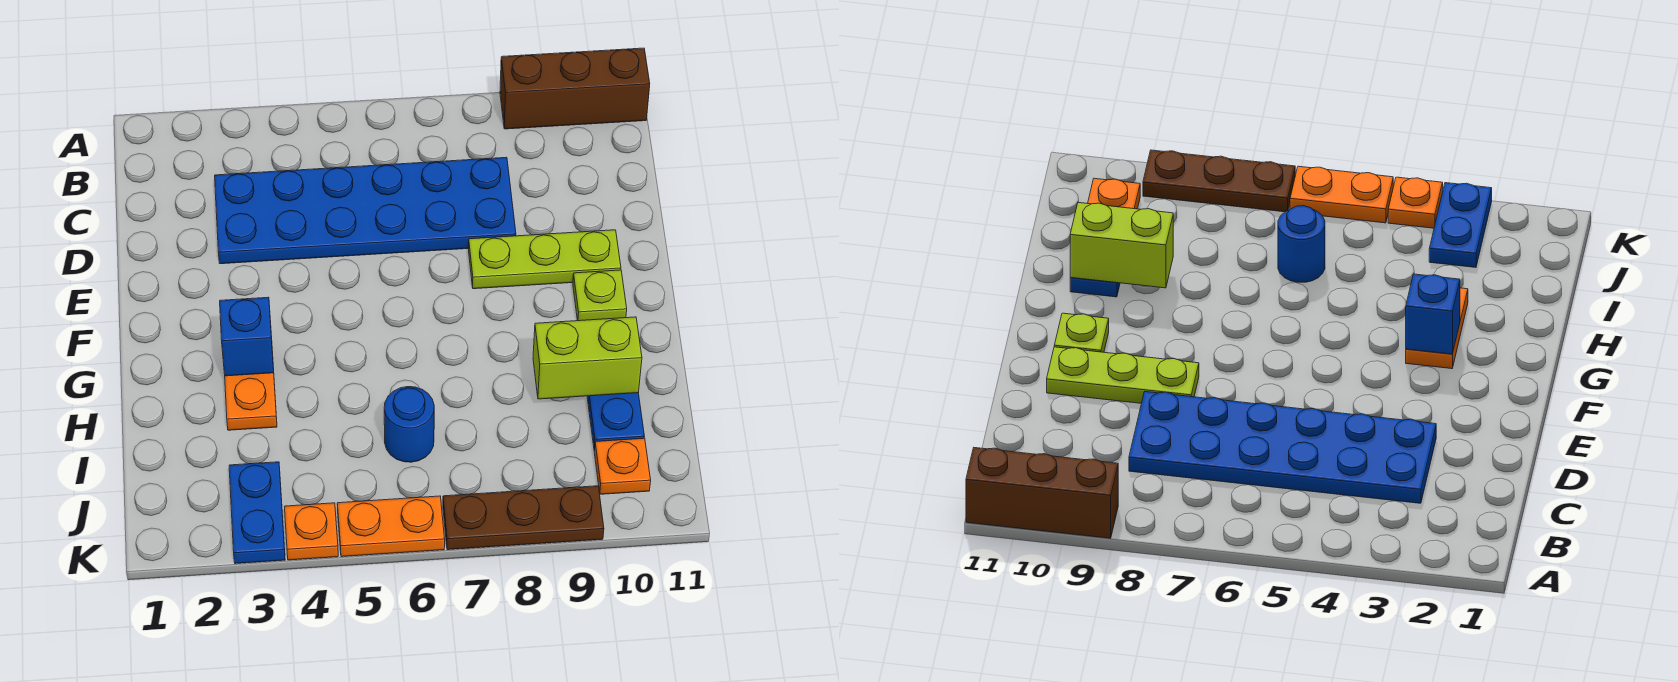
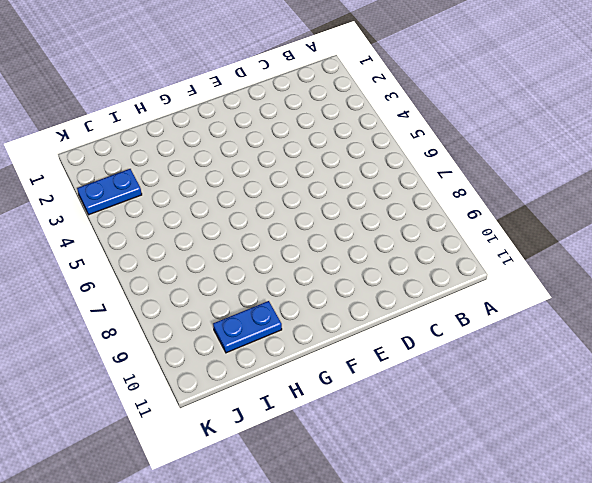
none -> brown 1x3 brick [500,48,650,129]
none -> blue 2x6 plate [215,157,516,264]
none -> lime 1x3 plate [469,230,621,289]

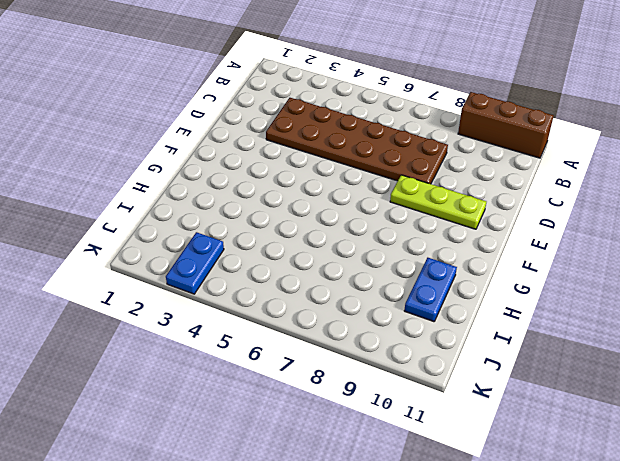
brown 2x6 plate [266,98,448,184] -> blue 2x6 plate [215,157,516,264]
none -> lime 1x1 plate [573,270,627,321]
none -> orange 1x2 plate [225,373,277,430]
none -> blue 1x1 round brick [384,387,434,462]

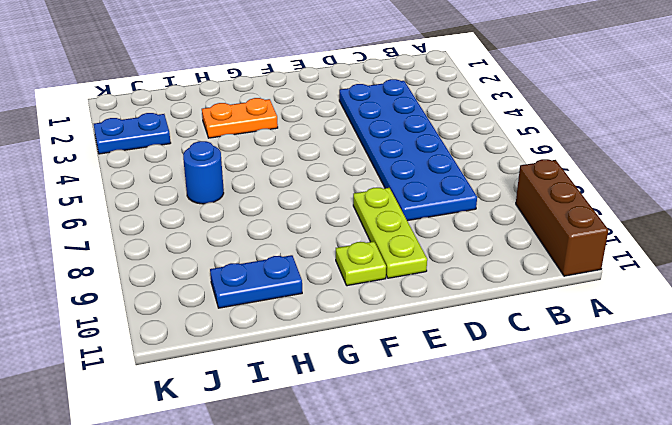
none -> orange 1x1 plate [594,438,651,494]
none -> orange 1x1 plate [285,503,338,560]
none -> orange 1x2 plate [337,496,445,557]

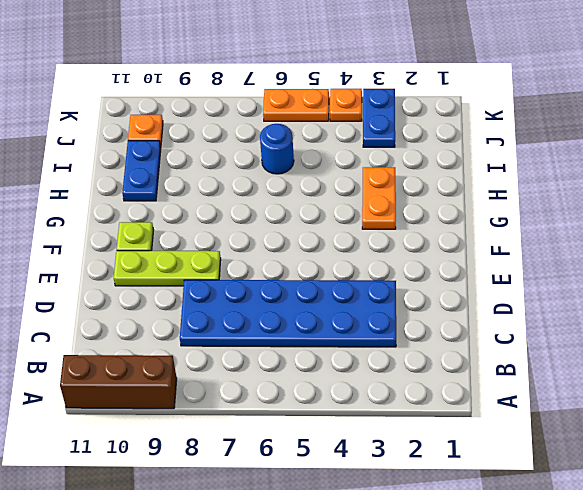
none -> brown 1x3 plate [443,486,604,550]
none -> blue 1x1 brick [220,297,274,376]
none -> lime 1x2 brick [533,317,642,399]

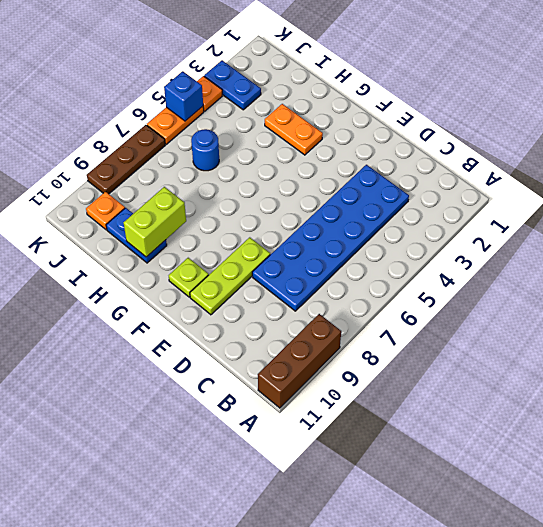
blue 1x1 brick [164,71,203,121] -> blue 1x1 brick moved to [220,297,274,376]

